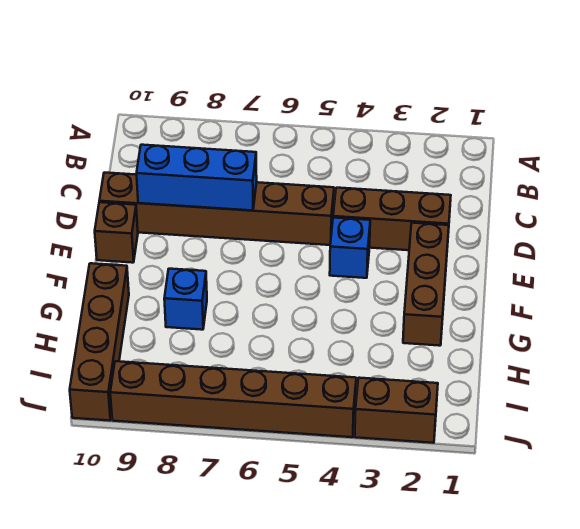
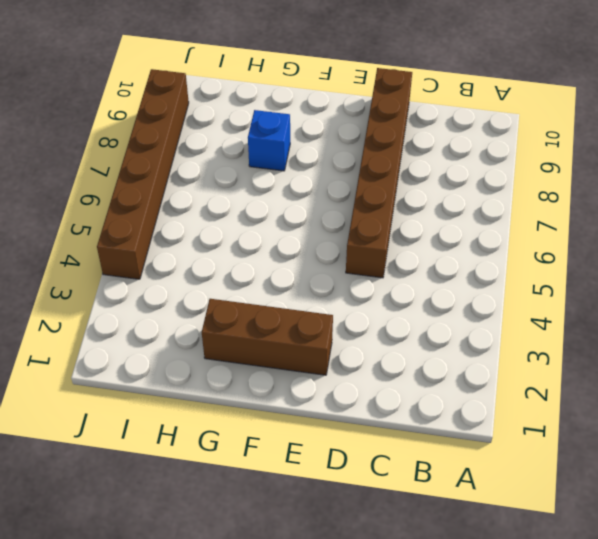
none -> brown 1x3 brick [333,188,451,250]
none -> blue 1x1 brick [330,218,370,278]

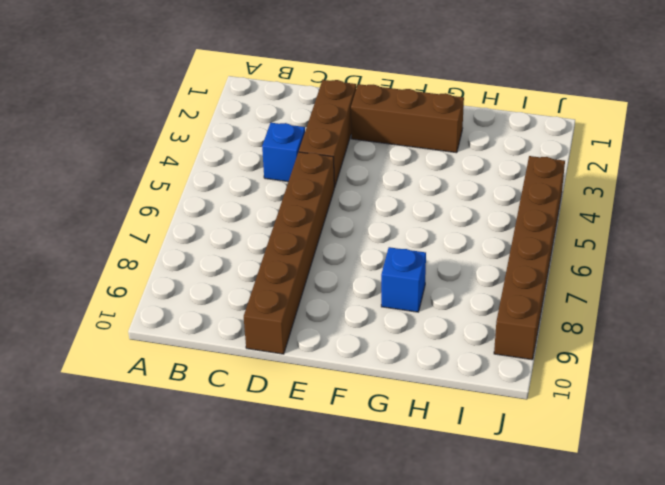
blue 1x1 brick [262,123,305,182] -> blue 1x1 brick moved to [330,218,370,278]
none -> brown 1x1 brick [95,202,138,263]
none -> brown 1x4 brick [70,263,129,421]

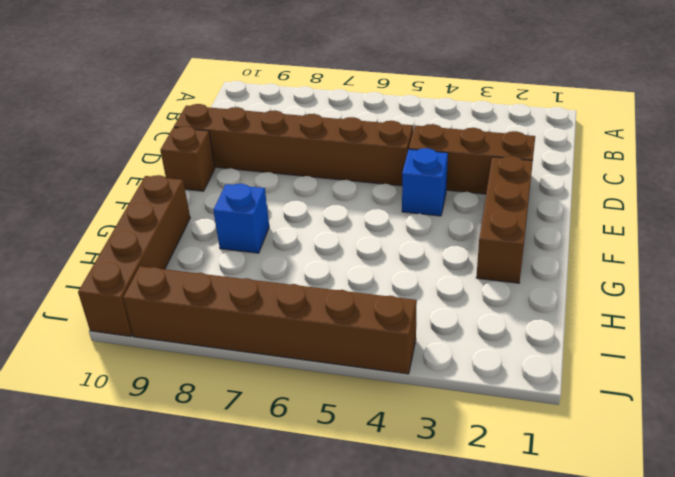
none -> brown 1x2 brick [355,378,438,443]
none -> blue 1x3 brick [136,145,257,211]

